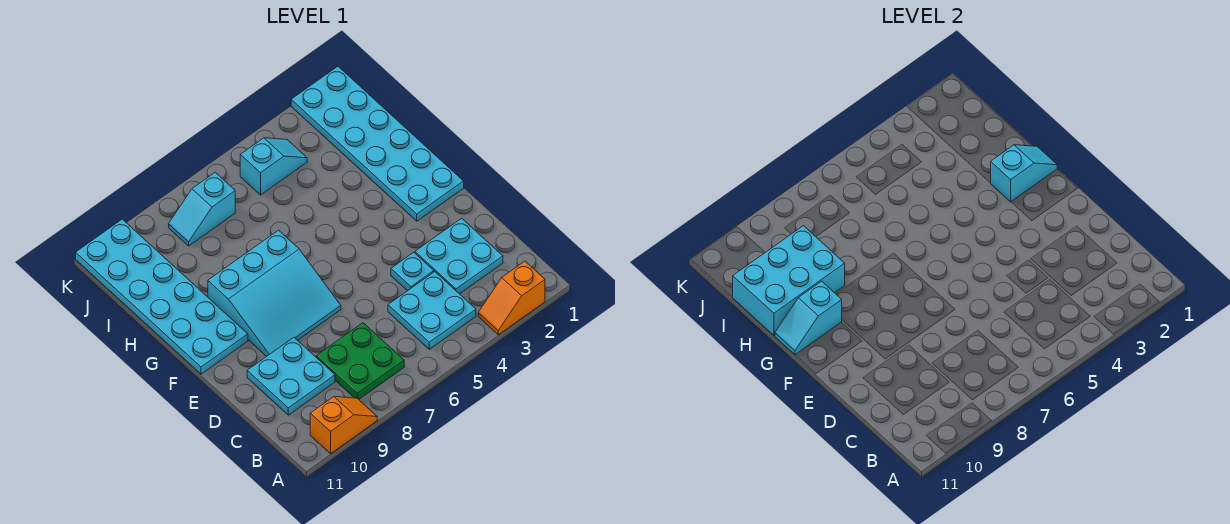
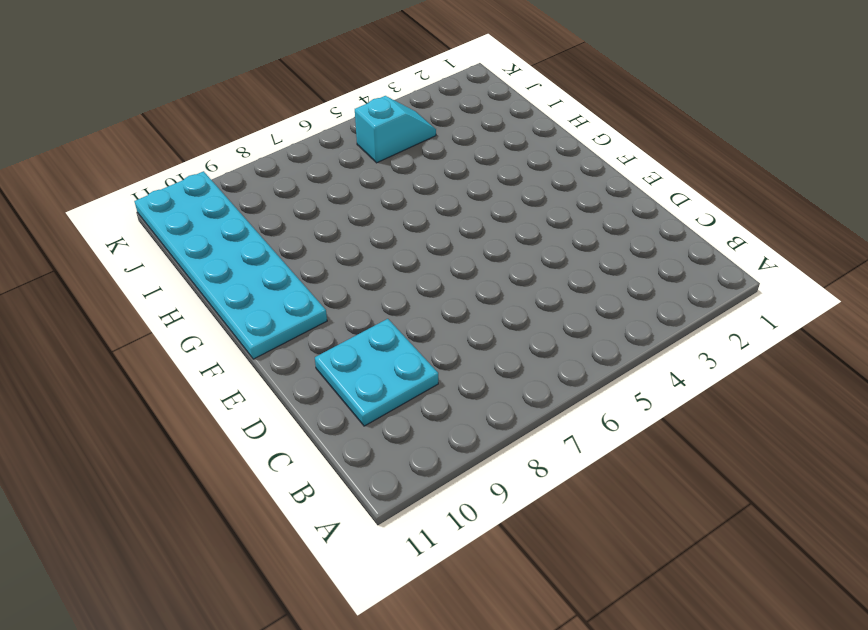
none -> orange 1x2 slope [478,261,545,335]
none -> orange 1x2 slope [310,397,377,454]
none -> cyan 2x2 plate [388,272,476,349]

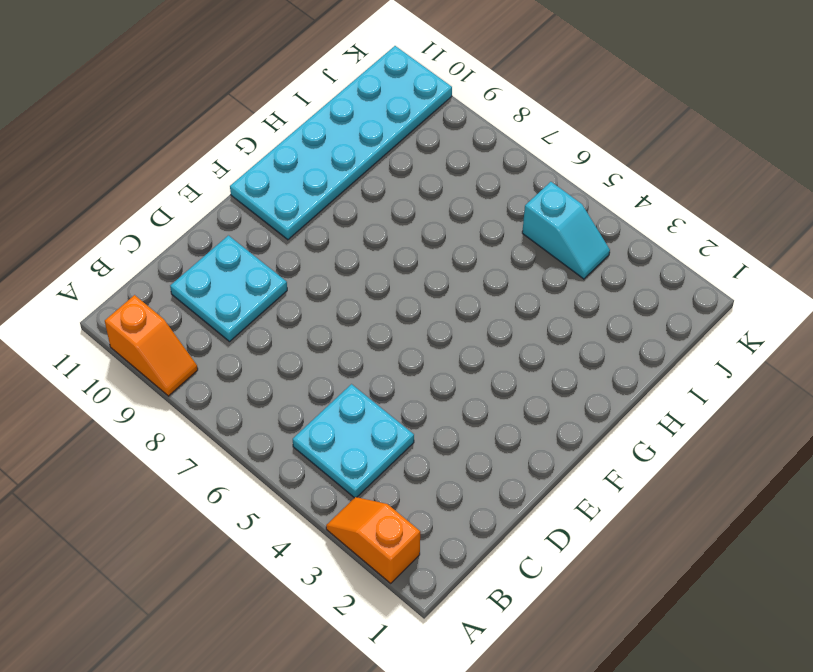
none -> green 2x2 plate [316,323,404,399]
none -> cyan 2x2 plate [415,218,503,294]
none -> cyan 1x1 plate [391,252,434,291]

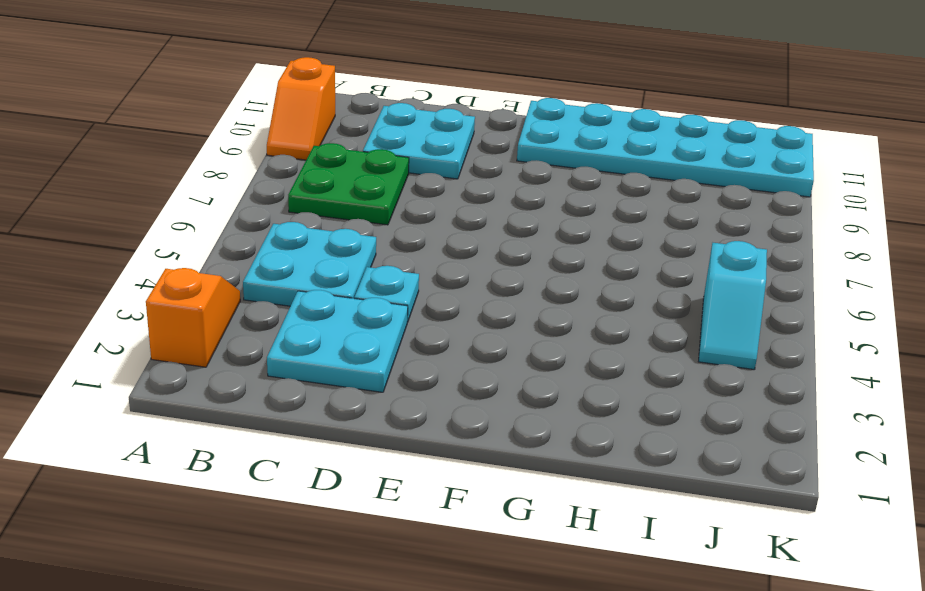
none -> cyan 3x3 slope [208,230,341,356]
none -> cyan 2x6 plate [291,66,464,221]
none -> cyan 1x2 slope [169,172,235,246]

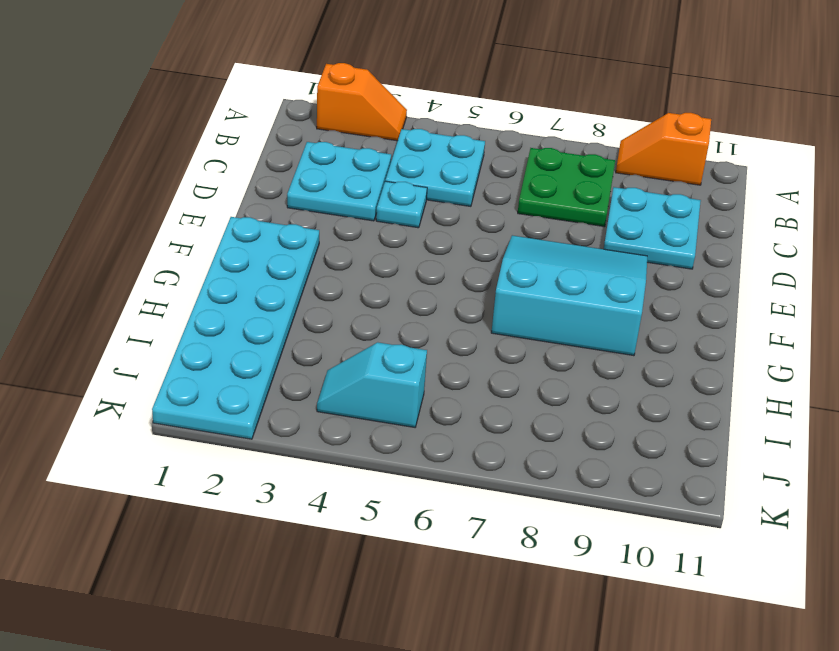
none -> cyan 2x6 plate [76,219,248,374]
none -> cyan 1x2 slope [169,172,235,246]
none -> cyan 1x2 slope [991,145,1057,202]

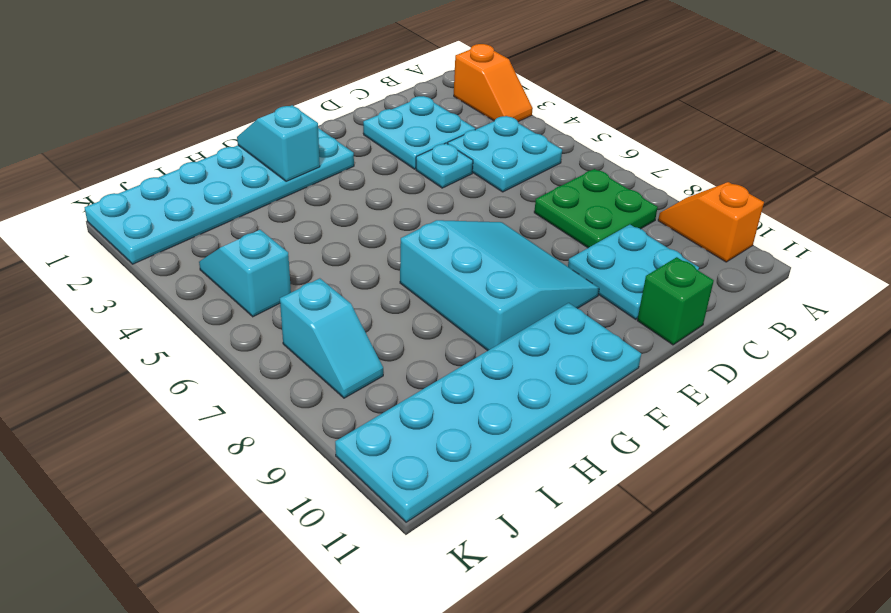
green 1x1 brick [637,257,714,345] -> none
none -> cyan 1x2 slope [775,281,842,355]
none -> cyan 2x3 brick [733,226,845,335]

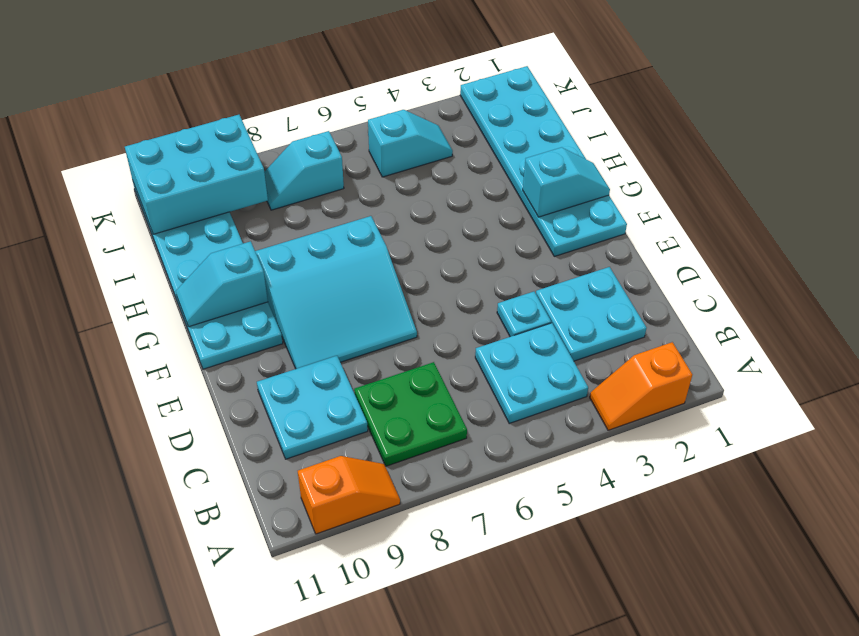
cyan 2x3 brick [125,115,268,234] -> cyan 2x3 brick moved to [733,226,845,335]

